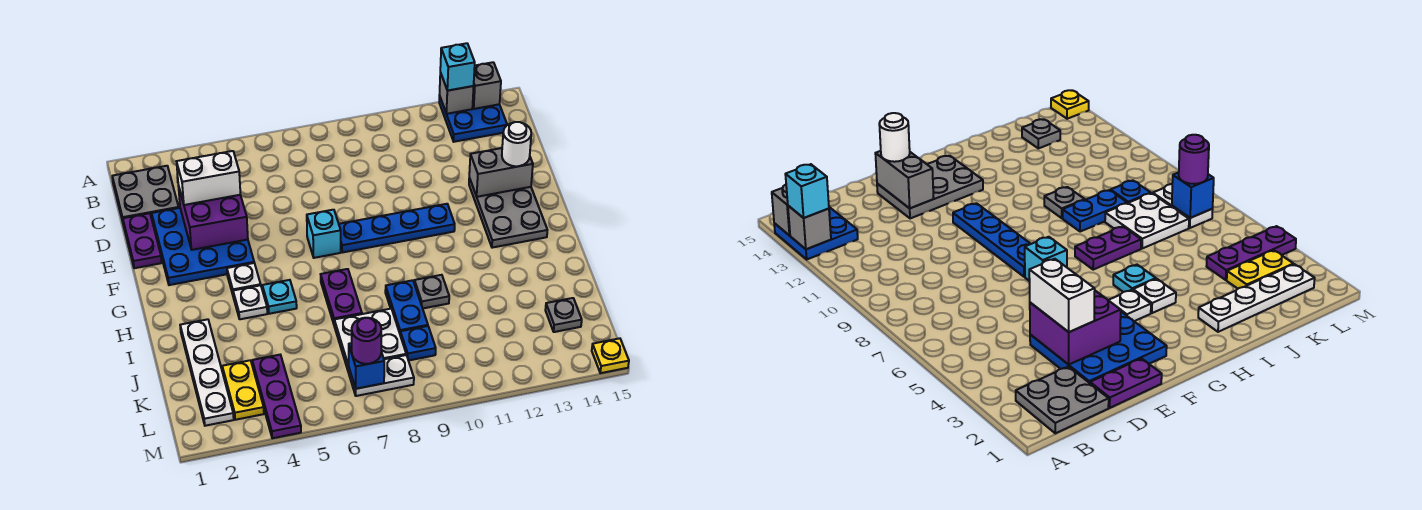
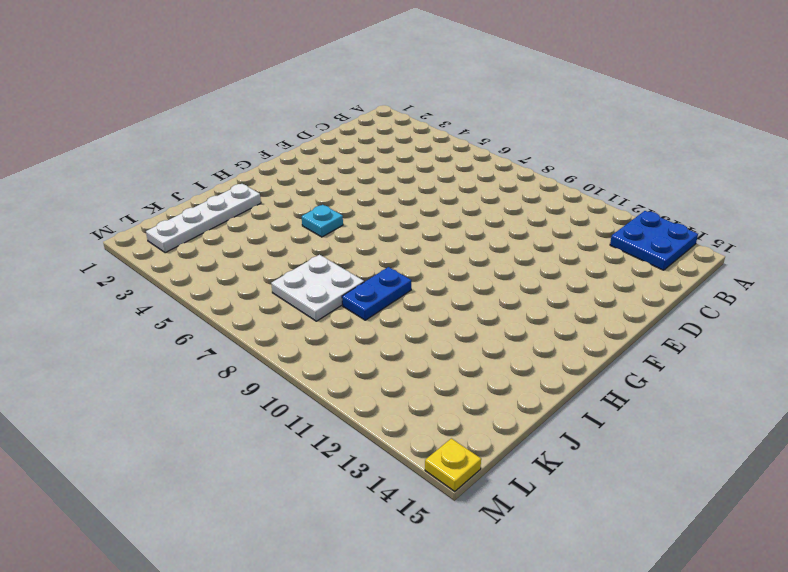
none -> grey 2x2 plate [112,166,179,222]
none -> purple 1x2 plate [123,213,162,268]
none -> blue 3x3 plate [152,208,254,285]
none -> grey 2x3 plate [469,178,547,248]

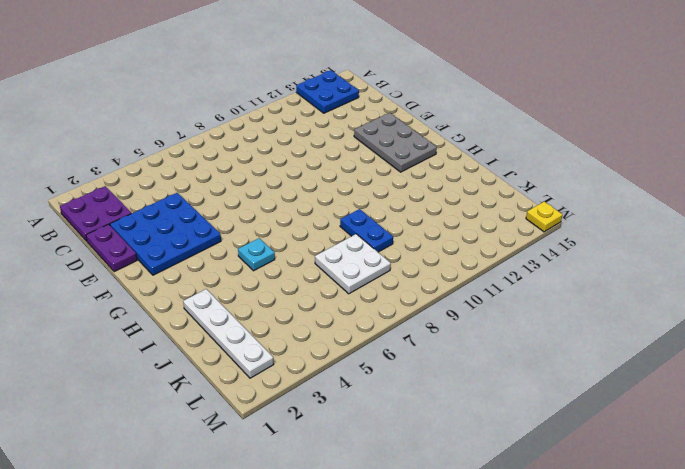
purple 2x2 plate [60,186,132,241] -> grey 2x2 plate [112,166,179,222]
none -> cyan 1x1 brick [307,210,341,258]
none -> blue 1x4 plate [339,204,455,253]
none -> white 1x1 plate [227,263,261,294]
none -> white 1x1 plate [233,285,267,319]

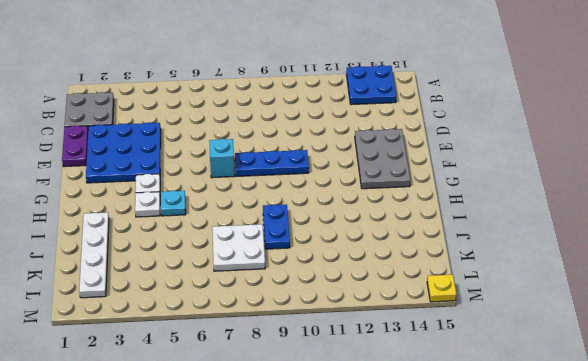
blue 1x3 plate [235,150,309,176] -> blue 1x4 plate [339,204,455,253]
none -> purple 1x2 plate [321,269,362,324]
none -> grey 1x1 plate [414,275,449,308]
none -> yellow 1x2 plate [222,360,264,420]
none -> purple 1x3 plate [252,355,301,438]

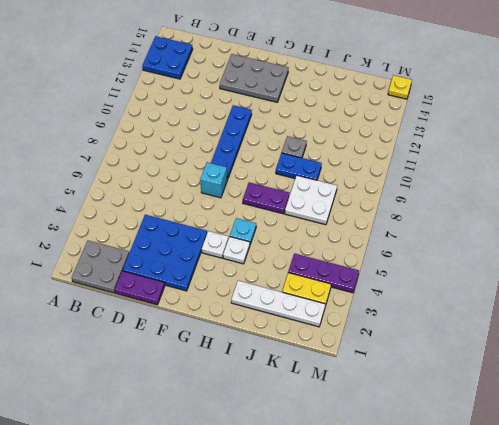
none -> blue 1x1 plate [400,326,436,361]
none -> grey 1x1 plate [545,298,582,332]
none -> white 1x2 plate [349,355,414,396]
none -> grey 1x1 brick [440,72,474,114]

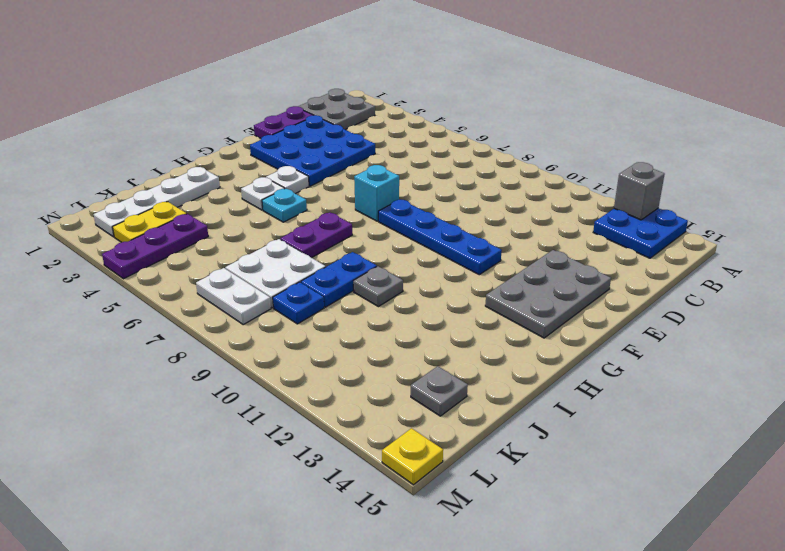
none -> grey 1x1 brick [473,62,501,109]
none -> purple 2x2 brick [178,186,248,250]
none -> grey 1x2 brick [469,148,533,197]
none -> blue 1x1 brick [349,343,384,389]

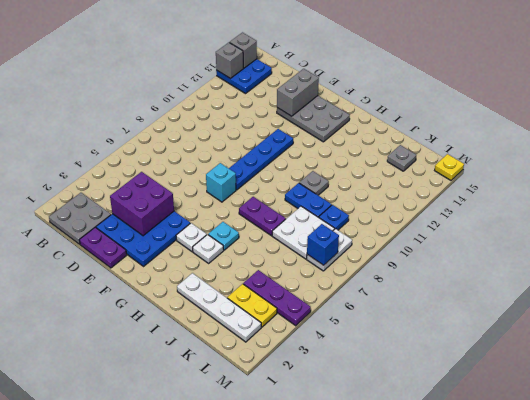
none -> cyan 1x1 brick [440,43,475,91]
none -> white 1x2 brick [176,151,240,205]
none -> white 1x1 round brick [502,122,531,166]
none -> purple 1x1 round brick [352,318,381,364]

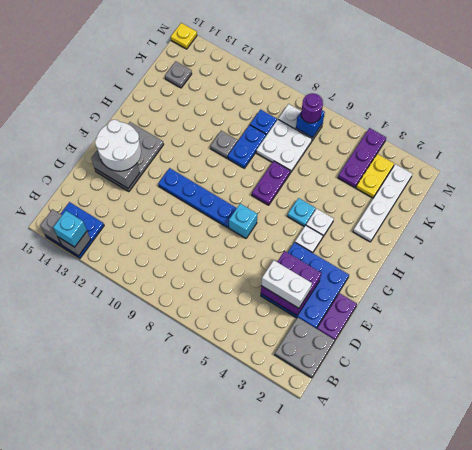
white 2x2 round brick [95,120,141,171] -> white 1x1 round brick [502,122,531,166]

